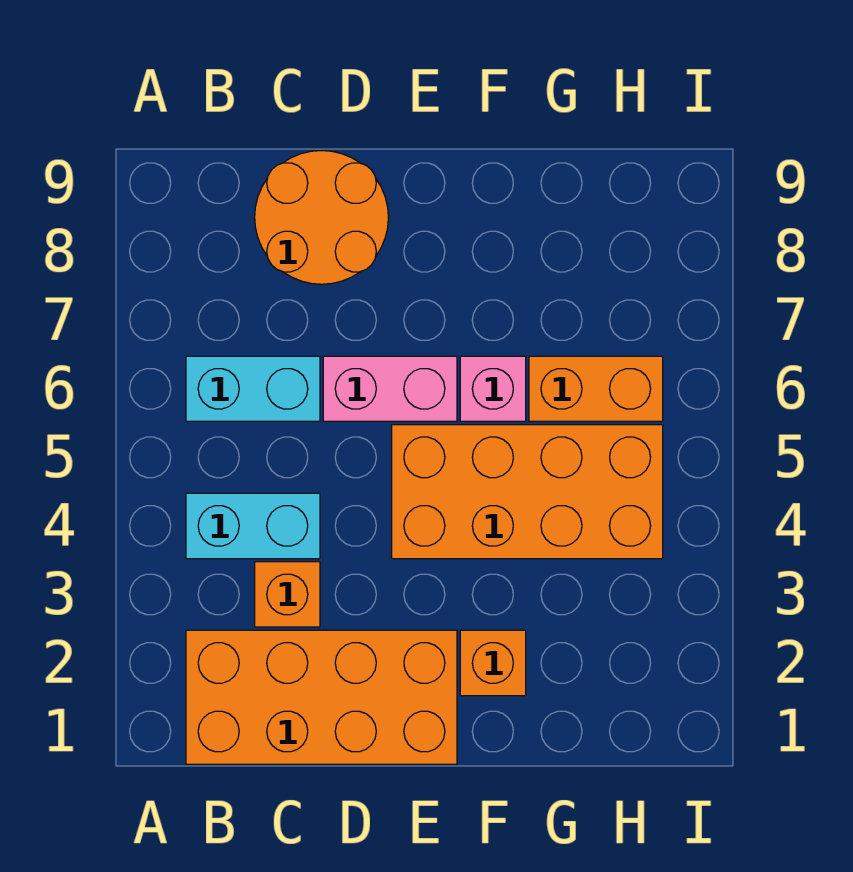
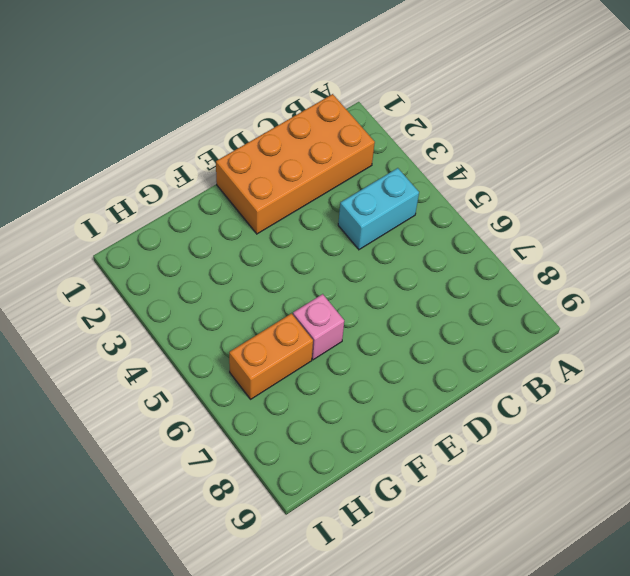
none -> cyan 1x2 brick [186,356,320,421]
none -> orange 1x1 brick [255,562,320,627]

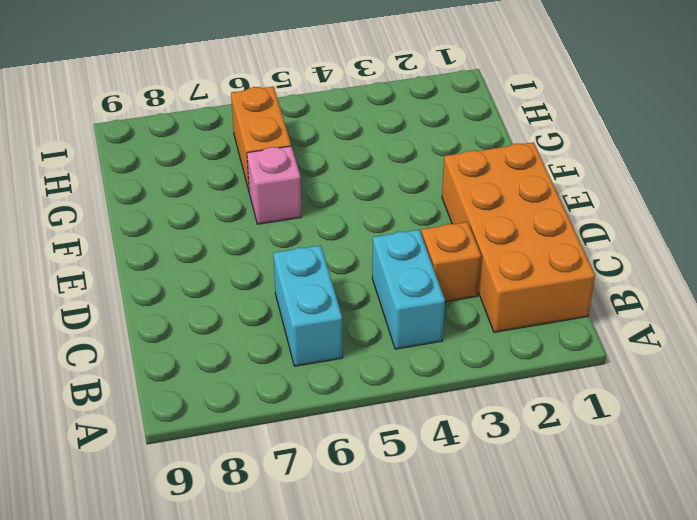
none -> orange 2x2 round brick [255,151,388,284]
none -> pink 1x2 brick [323,356,457,421]

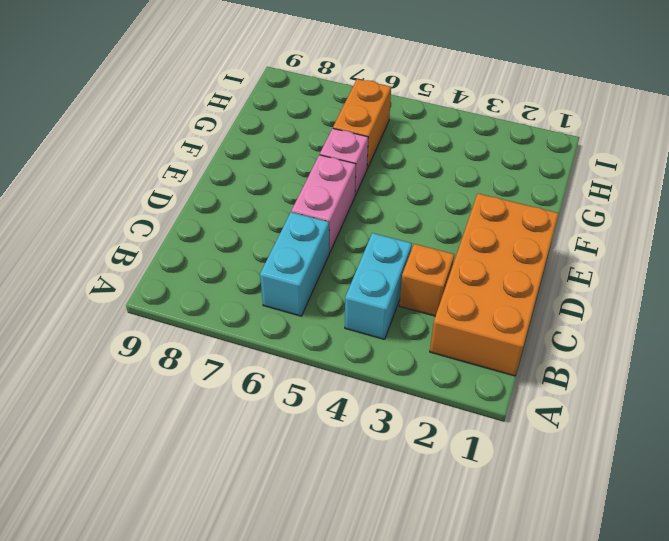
none -> orange 2x2 round brick [255,151,388,284]
none -> orange 2x4 brick [392,425,663,559]

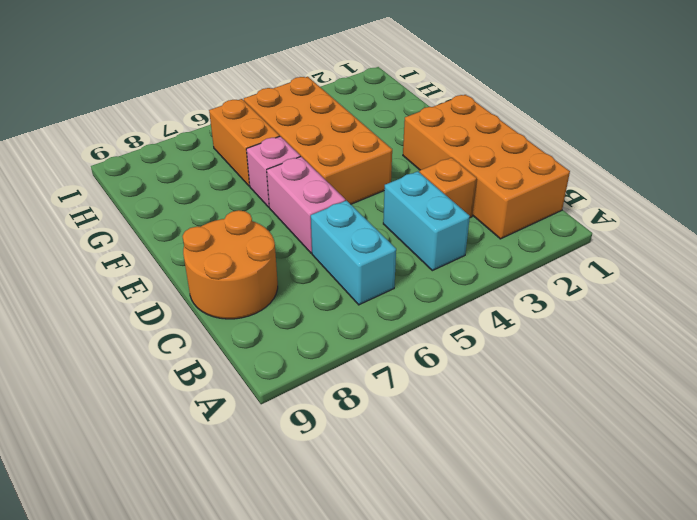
none -> orange 1x1 brick [460,630,526,696]

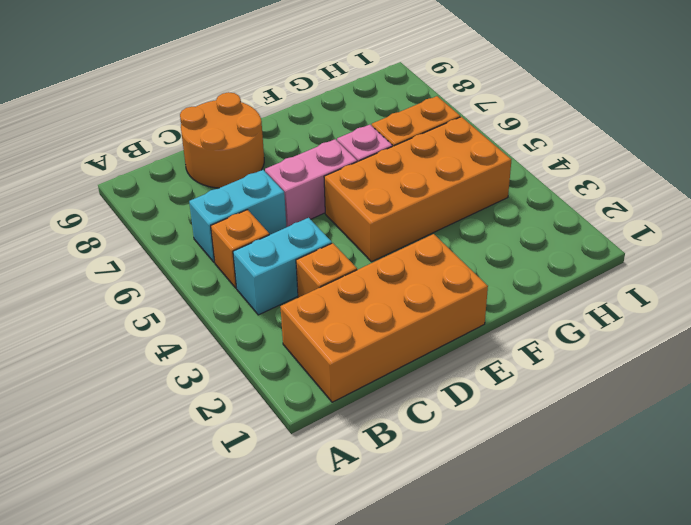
orange 1x1 brick [211,210,269,288] -> orange 1x1 brick moved to [460,630,526,696]

